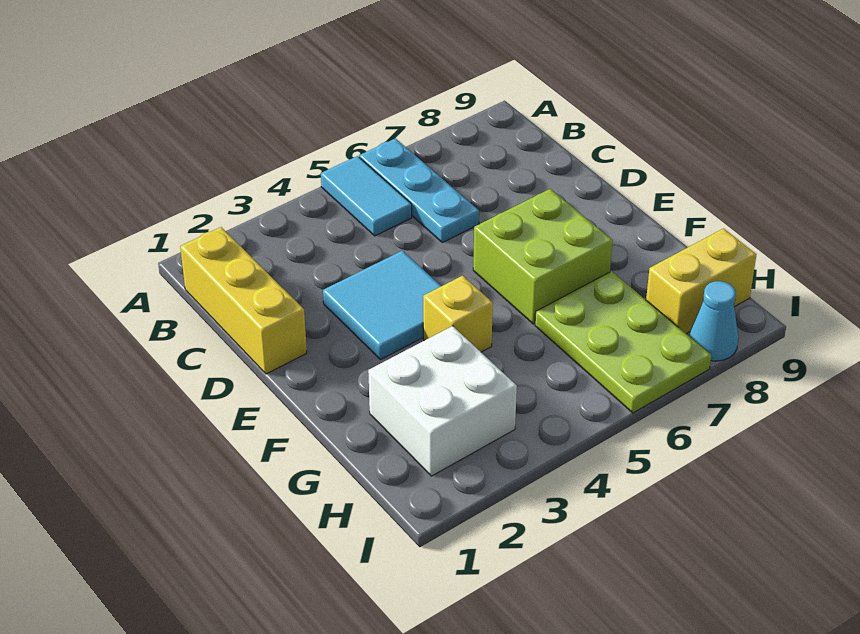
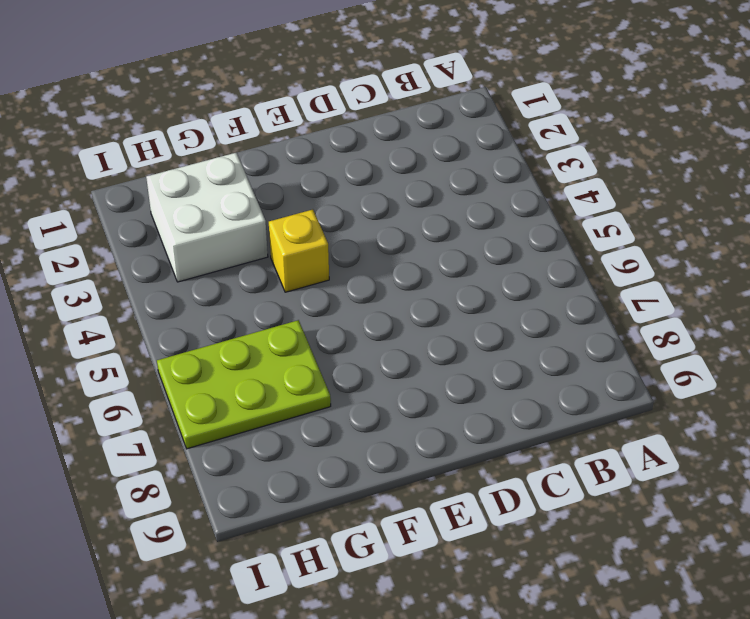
none -> cyan 1x2 tile [321,156,412,236]
none -> cyan 1x3 plate [359,138,479,243]

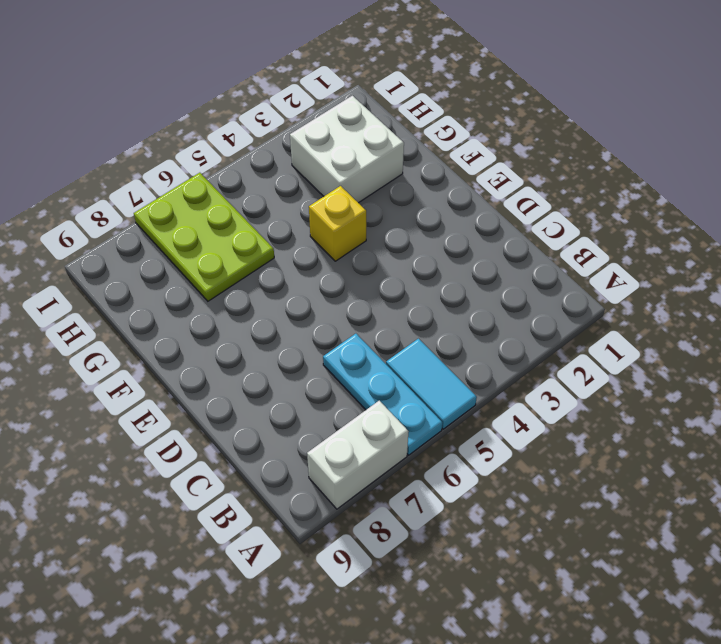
white 1x2 brick [307,401,409,509] -> none
none -> yellow 1x3 brick [180,227,307,374]
none -> cyan 2x2 tile [323,251,441,360]

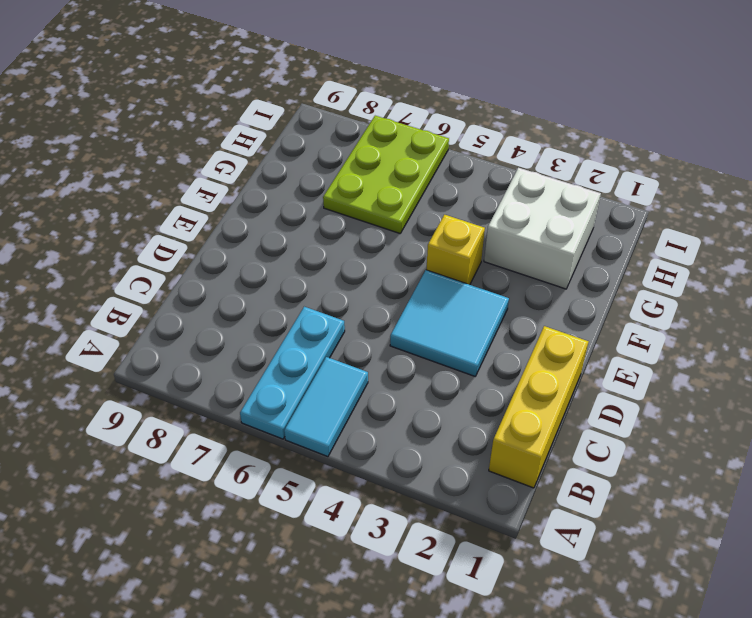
none -> lime 2x2 brick [473,189,613,324]
none -> yellow 1x2 brick [646,229,756,334]

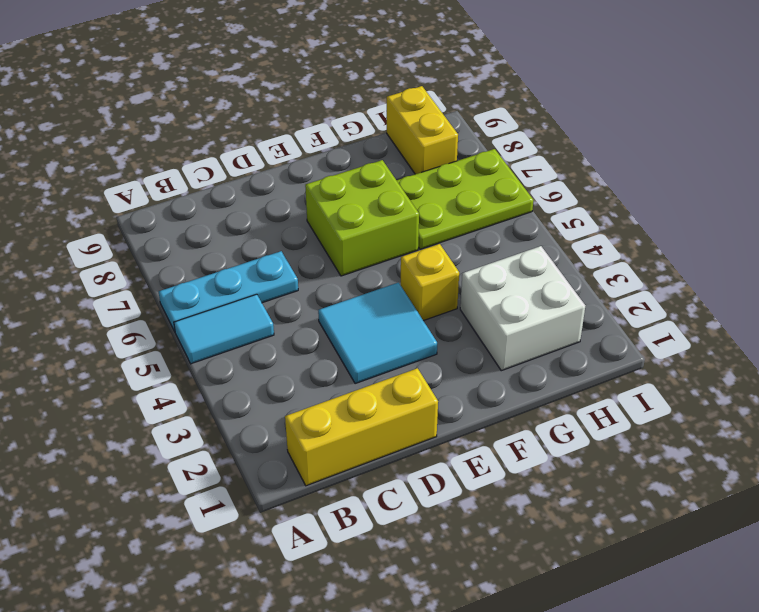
none -> cyan 1x1 cone [689,281,738,361]

